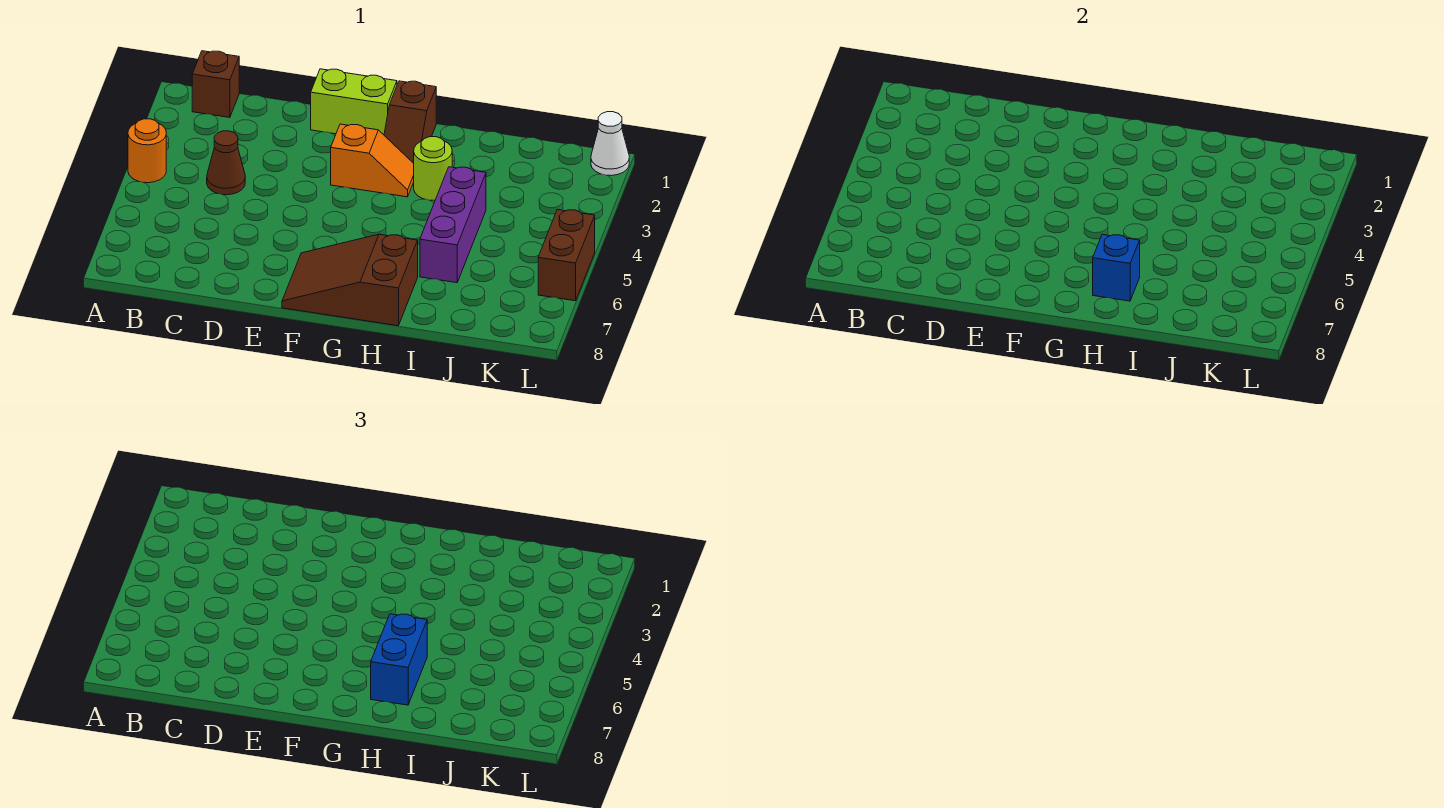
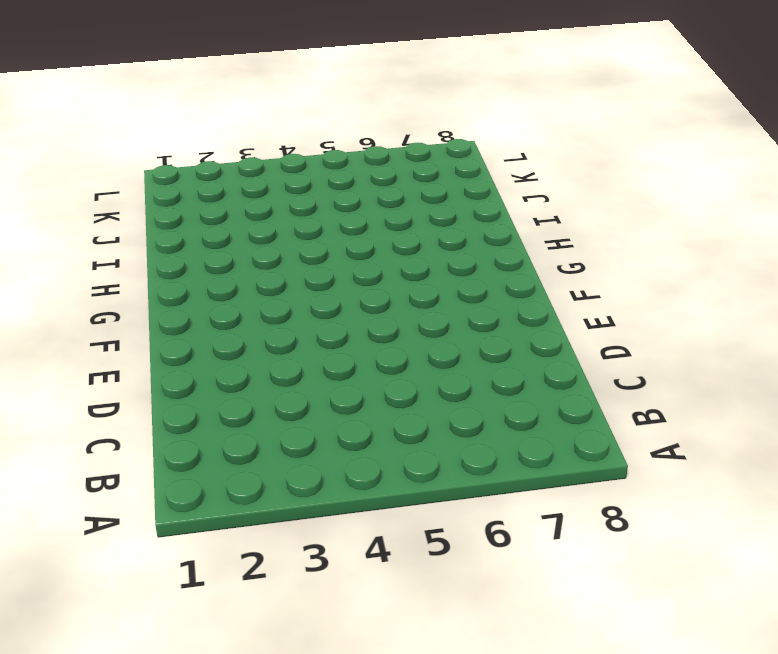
none -> orange 1x1 round brick [128,119,166,183]
none -> brown 1x1 brick [192,51,239,118]
none -> brown 1x1 cone [207,131,245,195]

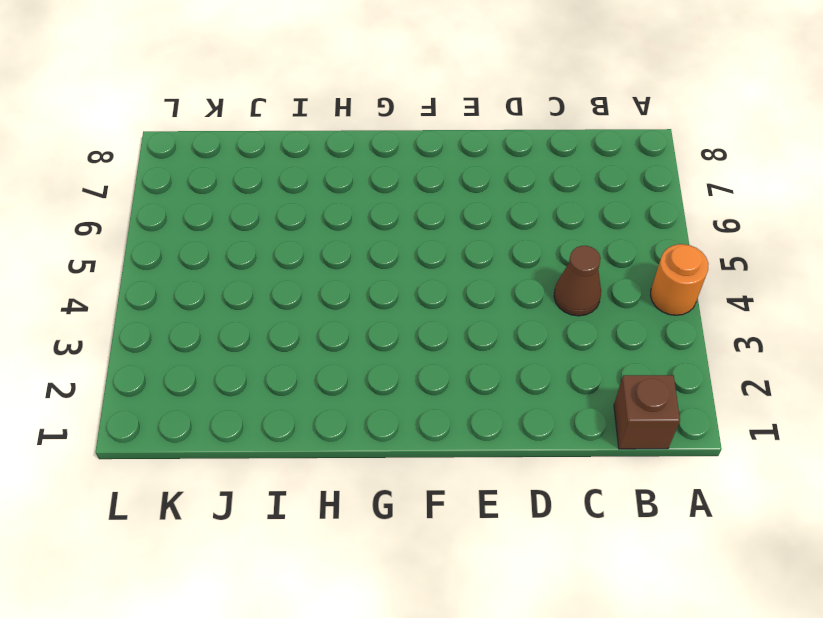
none -> lime 1x2 brick [311,69,397,135]
none -> orange 1x2 slope [331,124,414,197]
none -> brown 2x3 slope [282,234,418,326]

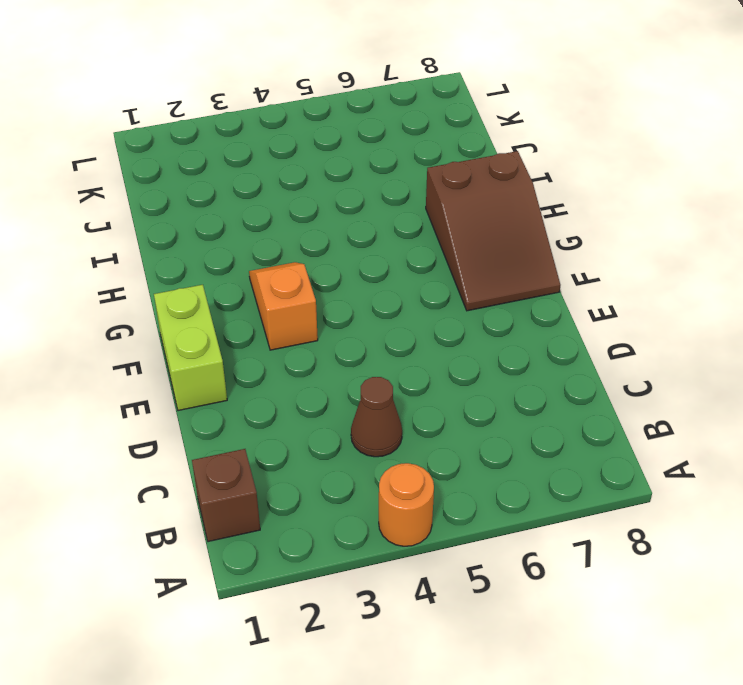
none -> brown 1x2 slope [384,81,436,163]
none -> lime 1x1 round brick [414,137,452,200]
none -> purple 1x3 brick [420,167,486,283]

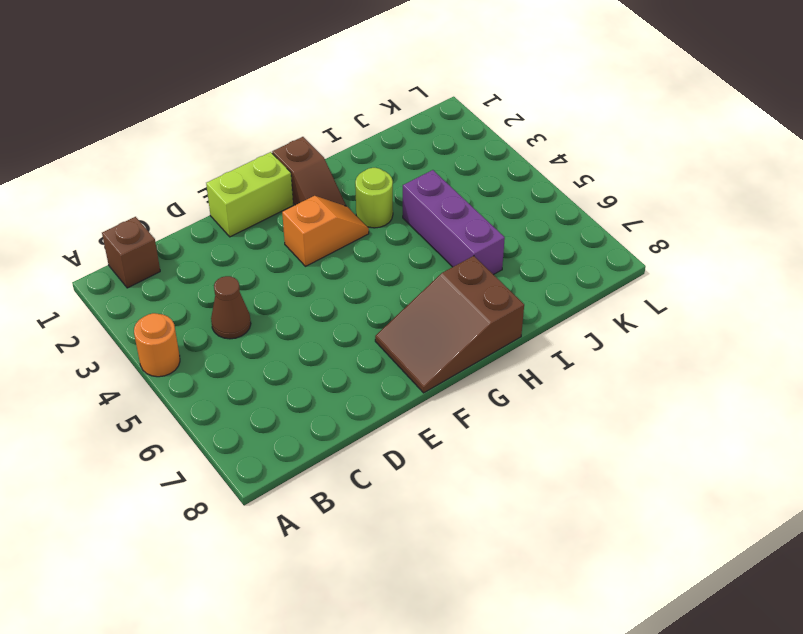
none -> white 1x1 cone [591,112,629,176]
none -> brown 1x2 brick [538,210,595,301]
none -> blue 1x1 brick [1093,234,1140,301]

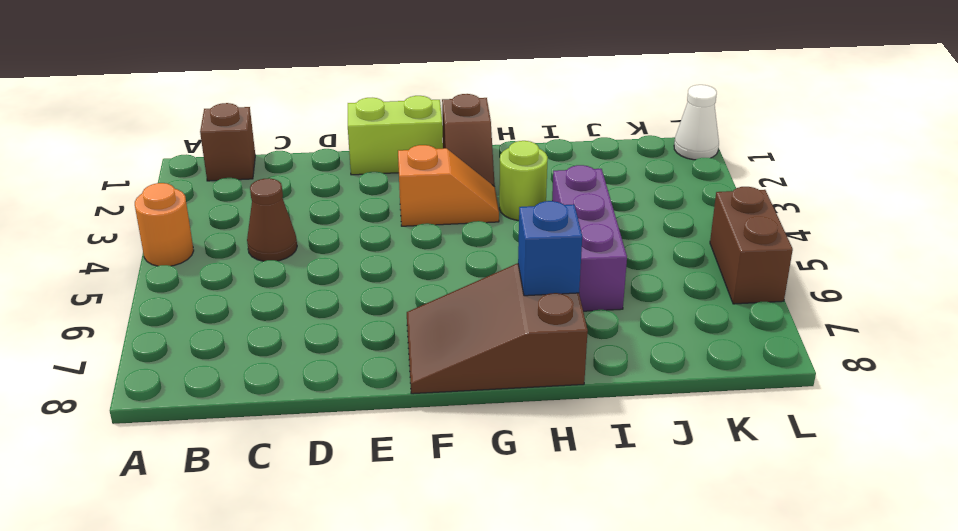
none -> blue 1x2 brick [371,614,427,705]

